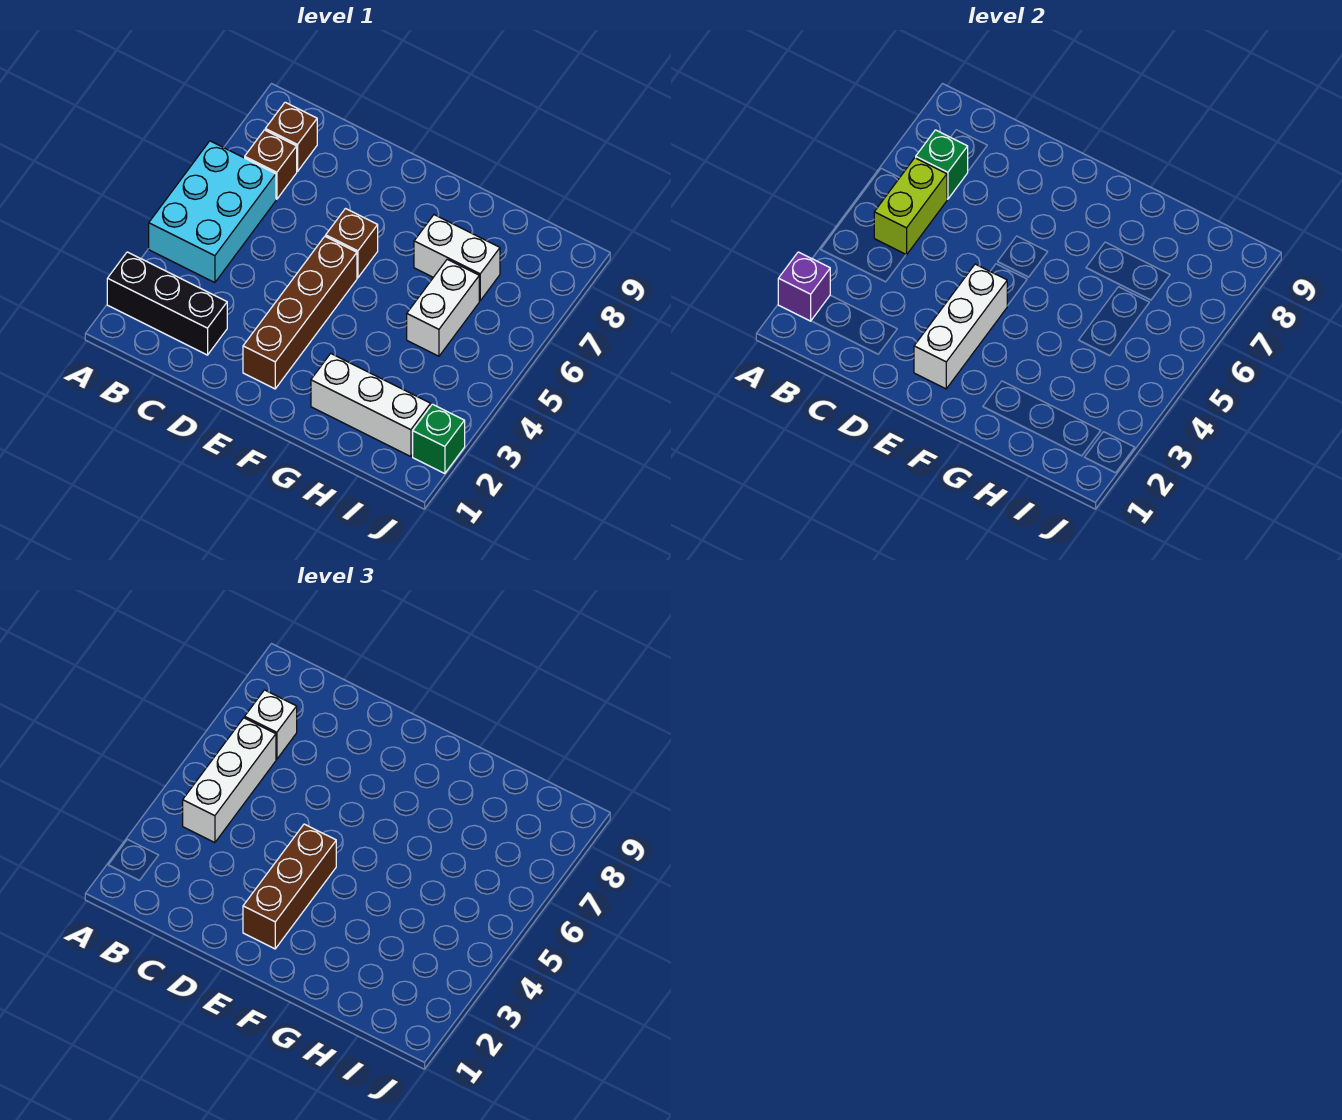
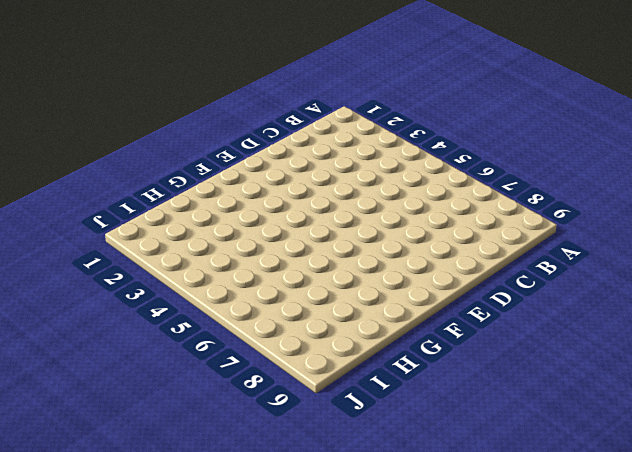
none -> black 1x3 brick [107,252,227,355]
none -> cyan 2x3 brick [149,141,276,283]
none -> brown 1x1 brick [245,130,297,199]

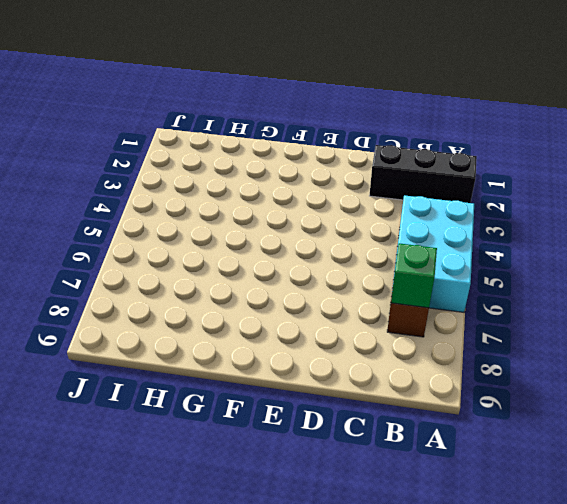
none -> brown 1x1 brick [265,102,317,171]
none -> brown 1x4 brick [243,236,357,389]
none -> brown 1x1 brick [326,209,378,278]

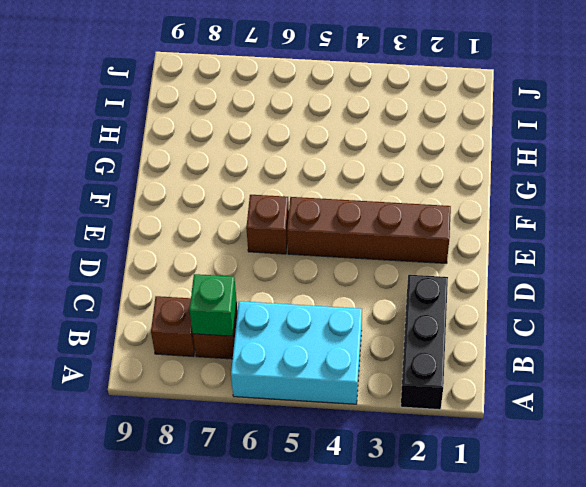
none -> white 1x3 brick [311,354,431,457]
none -> white 1x2 brick [414,215,500,301]
none -> white 1x2 brick [407,259,479,356]

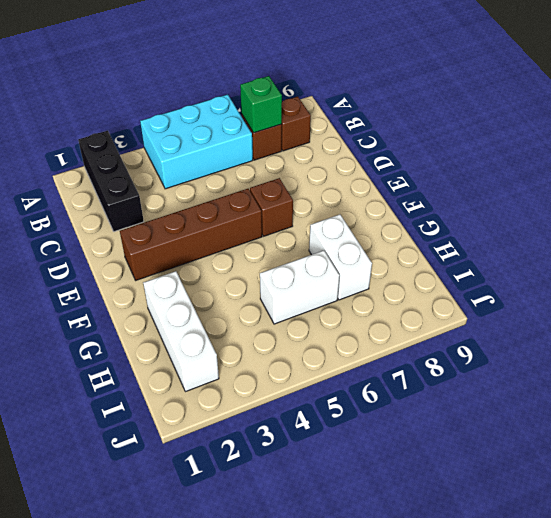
none -> green 1x1 brick [413,404,465,474]
none -> purple 1x1 brick [778,252,830,321]
none -> lime 1x2 brick [874,158,947,255]

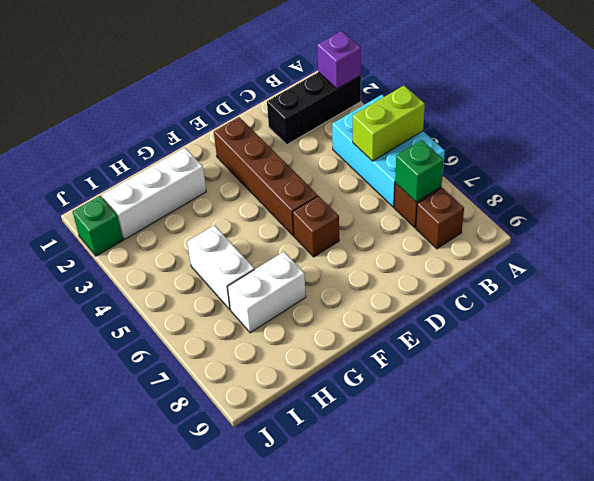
lime 1x2 brick [353,86,425,161] -> lime 1x2 brick turned to [874,158,947,255]
none -> white 1x3 brick [914,264,1007,389]
none -> white 1x3 brick [183,718,276,843]
none -> white 1x1 brick [245,690,297,759]

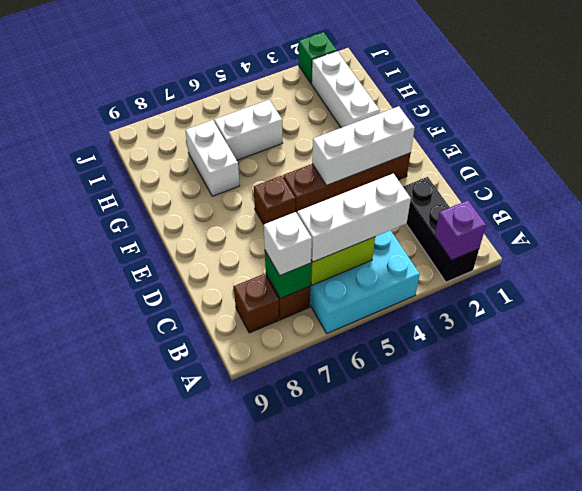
none -> brown 1x3 brick [243,824,336,949]

